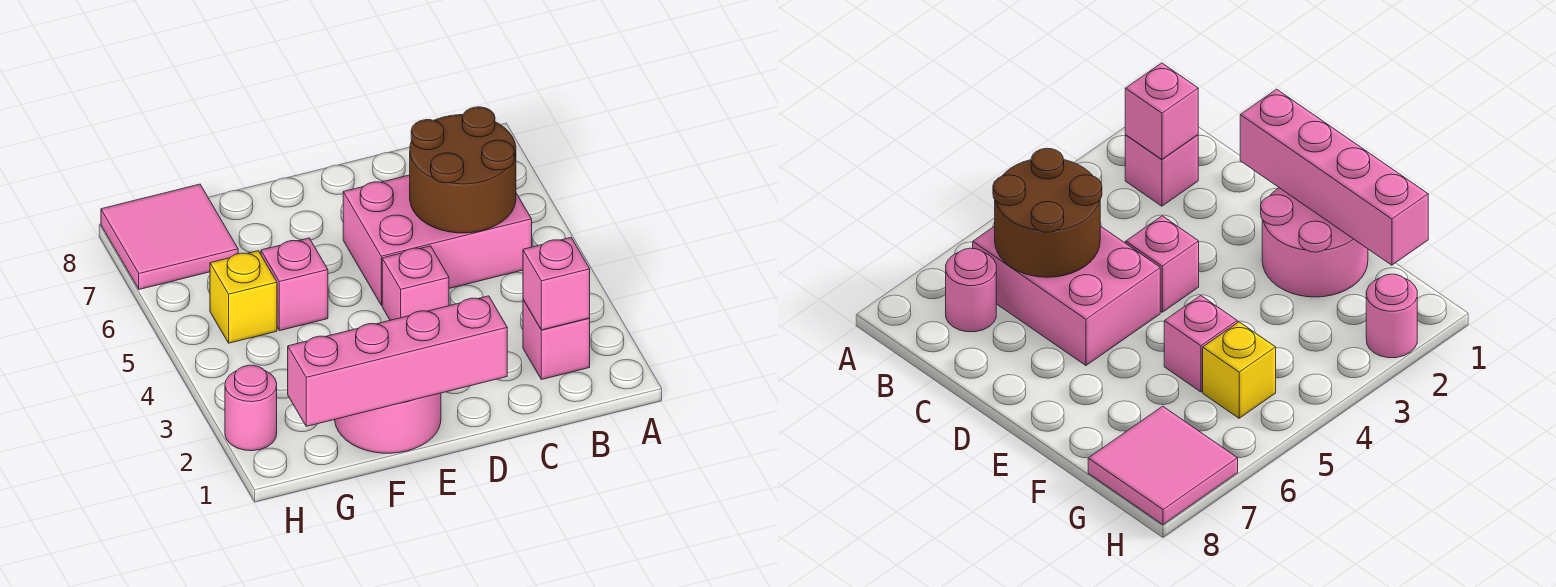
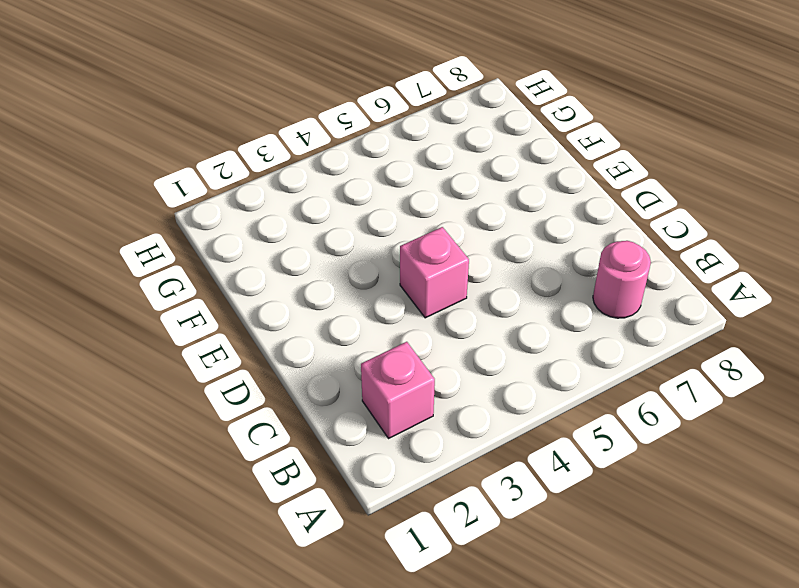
none -> pink 2x3 brick [343,175,532,305]
none -> pink 2x2 round brick [335,393,441,453]
none -> pink 1x1 brick [261,238,328,331]

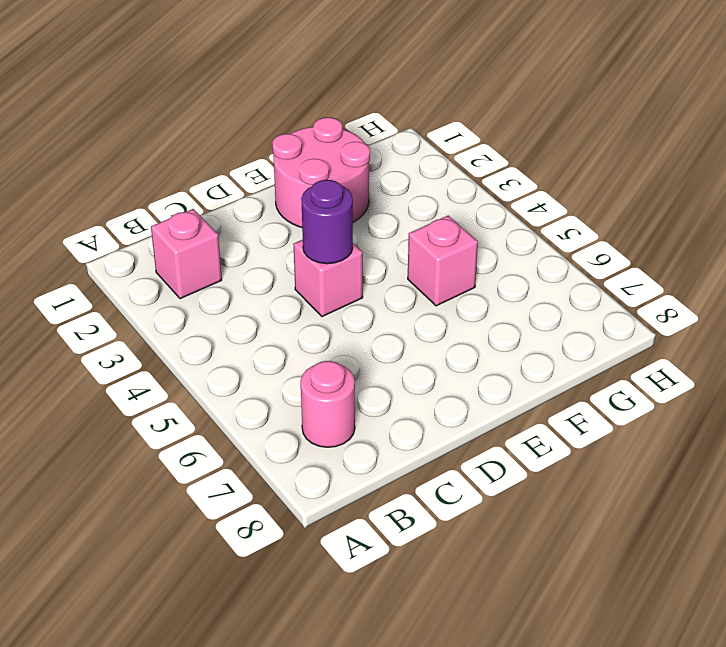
purple 1x1 round brick [301,180,353,264] -> none
none -> pink 2x3 brick [343,175,532,305]
none -> yellow 1x1 brick [210,251,277,343]
none -> pink 2x2 tile [101,184,238,289]

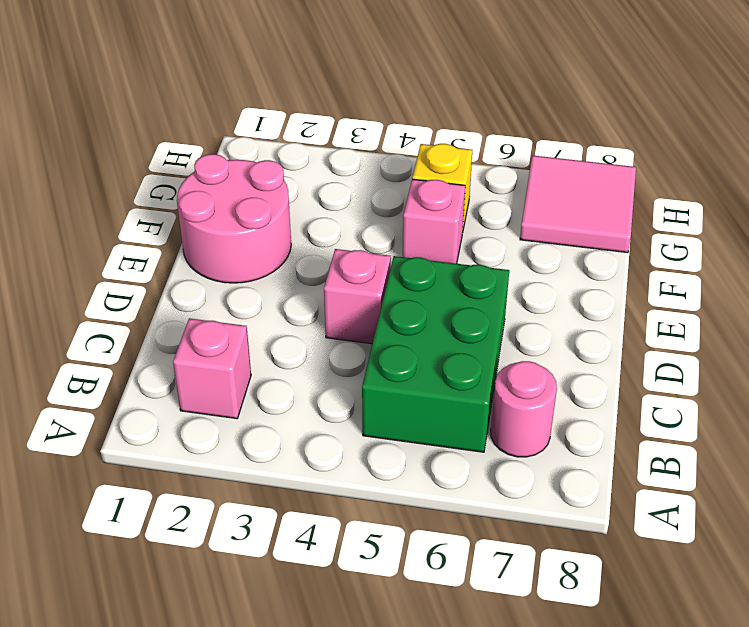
green 2x3 brick [362,256,509,452] -> pink 2x3 brick [343,175,532,305]
none -> pink 1x1 round brick [225,365,277,451]
none -> pink 1x1 brick [523,238,590,330]
none -> brown 2x2 round brick [410,107,516,233]

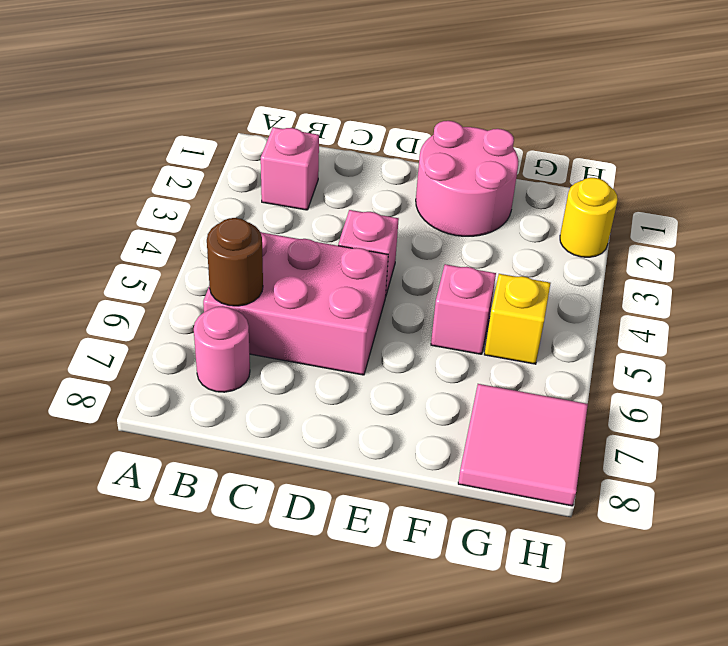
brown 1x1 round brick [207,218,263,306] -> brown 2x2 round brick [410,107,516,233]
yellow 1x1 round brick [560,178,618,257] -> pink 1x1 round brick [225,365,277,451]
none -> pink 1x1 brick [523,238,590,330]
none -> pink 1x4 brick [288,296,507,426]

